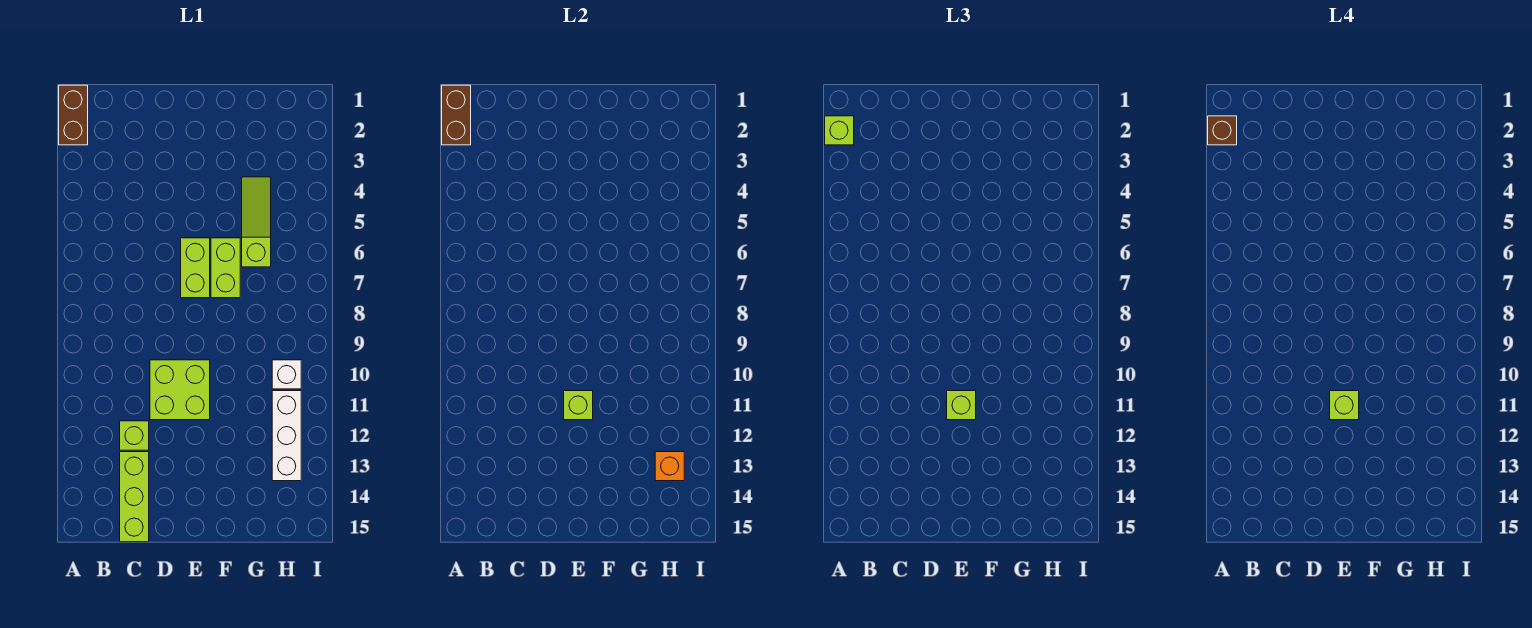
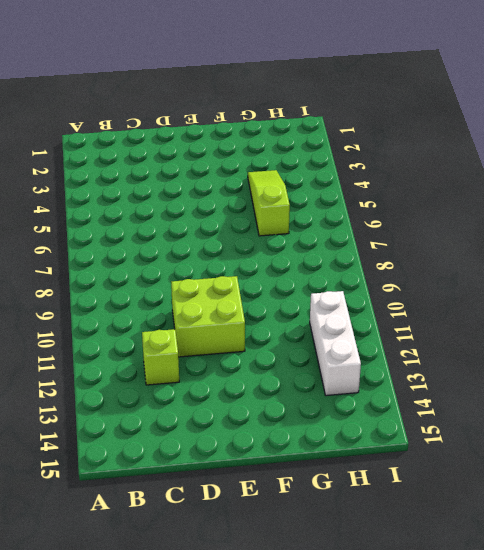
none -> brown 1x2 brick [59,85,88,145]
none -> lime 1x3 brick [120,452,149,542]
none -> lime 1x2 brick [181,238,210,298]

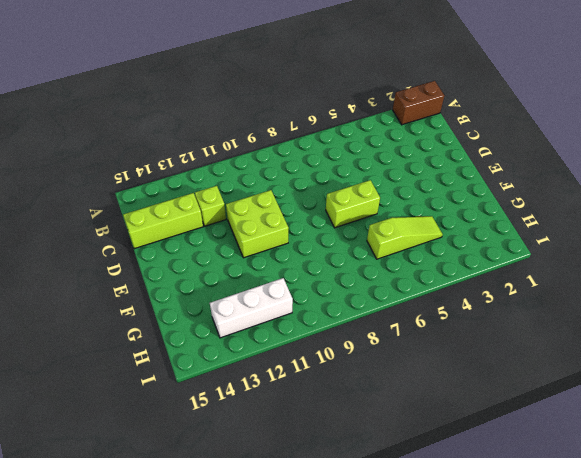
none -> lime 1x2 brick [211,238,240,298]
none -> white 1x1 brick [272,360,301,389]
none -> brown 1x2 brick [442,85,471,145]

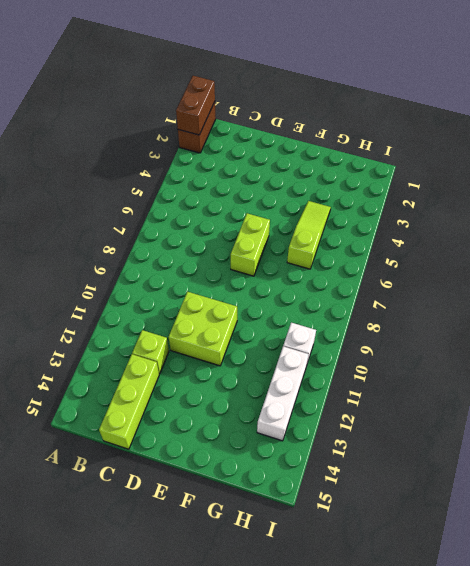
none -> lime 1x2 brick [211,238,240,298]
none -> lime 1x1 brick [564,391,593,420]
none -> orange 1x1 brick [655,452,684,481]

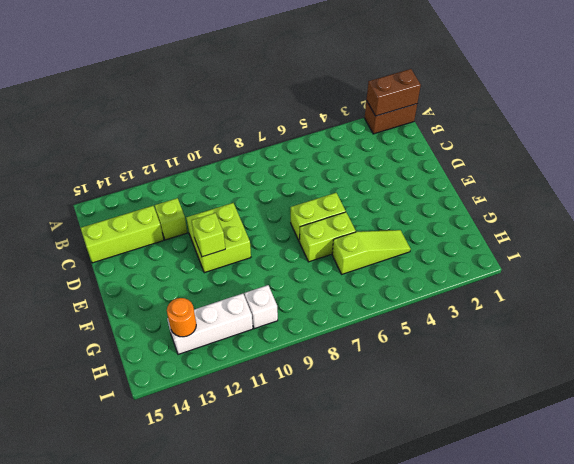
orange 1x1 round brick [167,298,196,337] -> orange 1x1 brick [655,452,684,481]
none -> lime 1x1 brick [825,116,854,145]
none -> lime 1x1 brick [947,391,976,420]
none -> brown 1x1 brick [1208,116,1237,145]

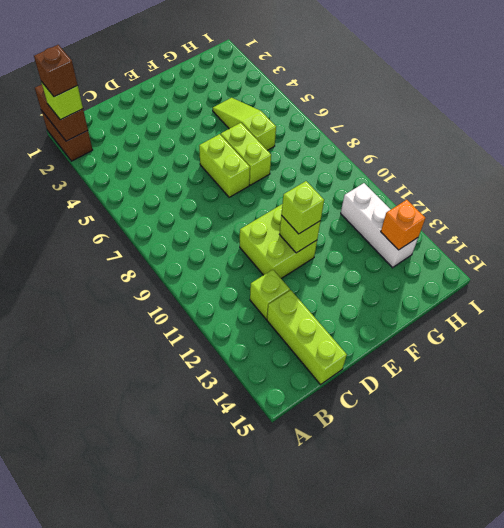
none -> white 1x1 brick [272,360,301,389]
none -> lime 1x1 brick [1330,391,1359,420]

